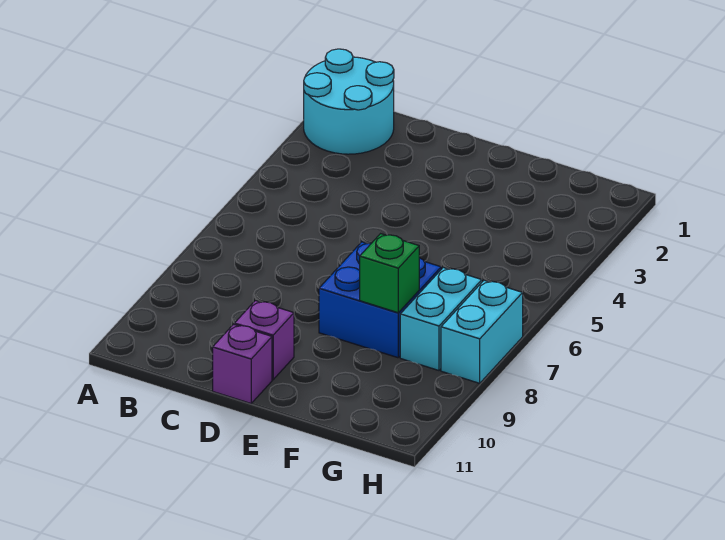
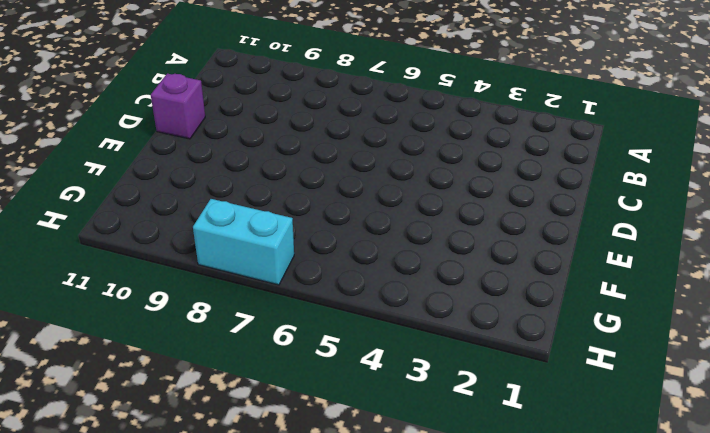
none -> cyan 2x2 round brick [304,49,394,154]
none -> purple 1x1 brick [234,301,294,380]

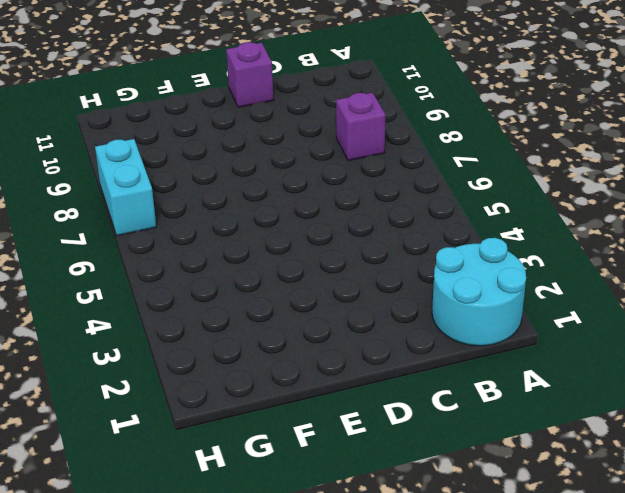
purple 1x1 brick [336,93,386,161] -> purple 1x1 brick moved to [234,301,294,380]
none -> blue 2x2 brick [319,242,441,358]
none -> cyan 1x2 brick [400,268,482,370]

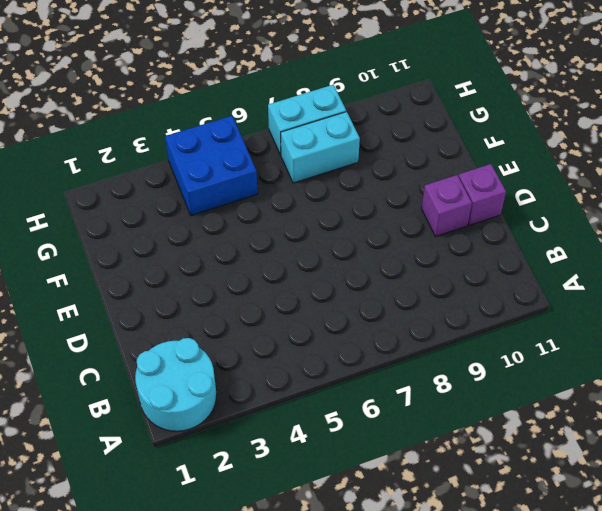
blue 2x2 brick [165,116,258,216] -> blue 2x2 brick moved to [319,242,441,358]
none -> green 1x1 brick [360,234,419,313]

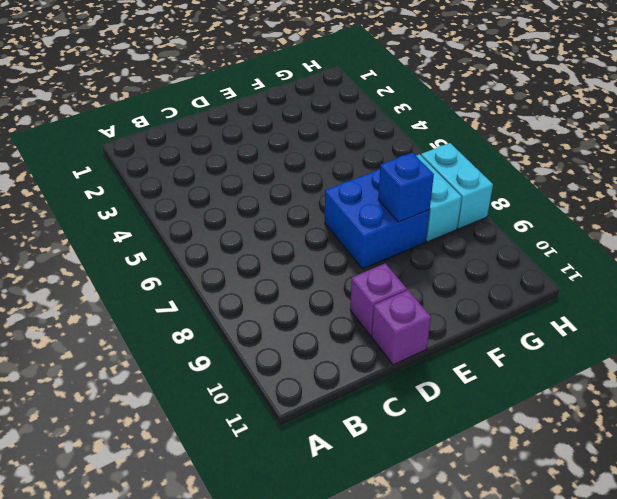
blue 1x1 brick [378,153,434,222] -> green 1x1 brick [360,234,419,313]
none -> cyan 2x2 round brick [304,49,394,154]

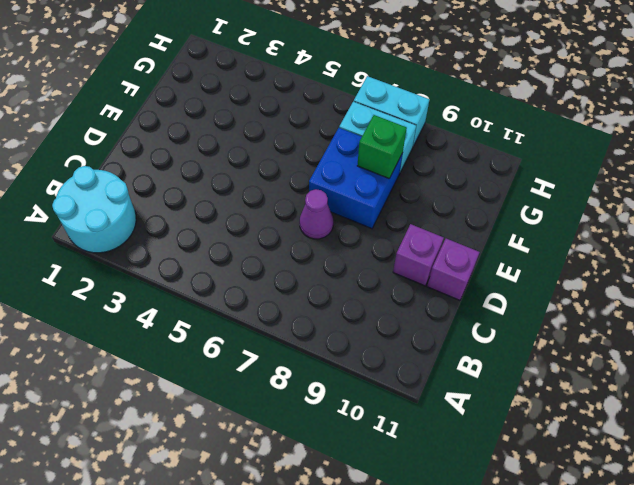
purple 1x1 cone [300,189,333,239] -> none

